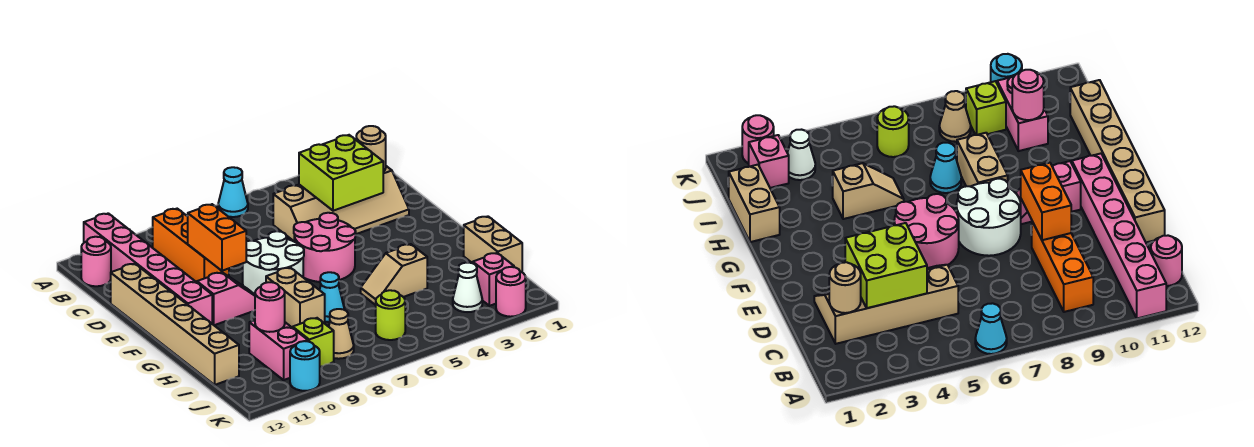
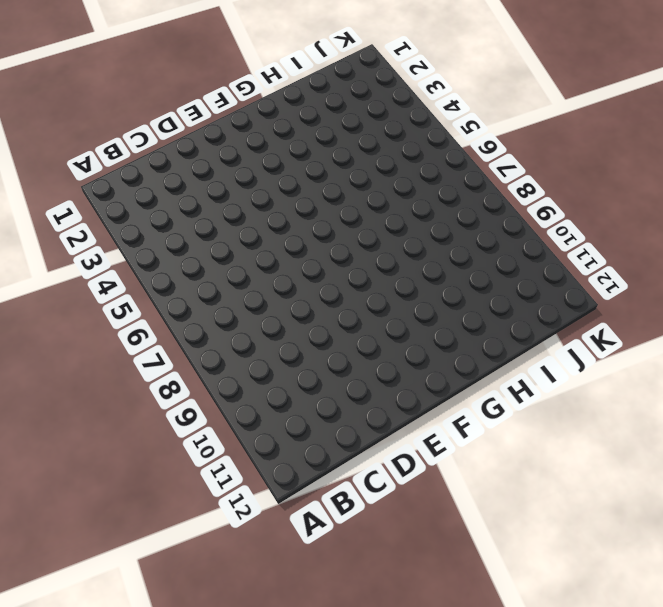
none -> cyan 1x1 cone [218,167,248,217]
none -> pink 1x6 brick [84,213,212,323]
none -> orange 1x3 brick [153,209,229,282]

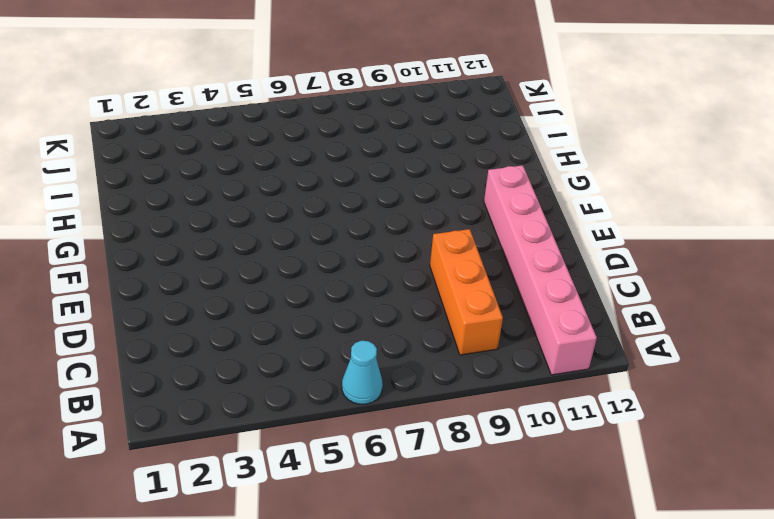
none -> pink 1x1 round brick [81,237,111,286]
none -> tan 2x4 slope [273,166,409,241]
none -> tan 1x6 brick [111,264,239,385]

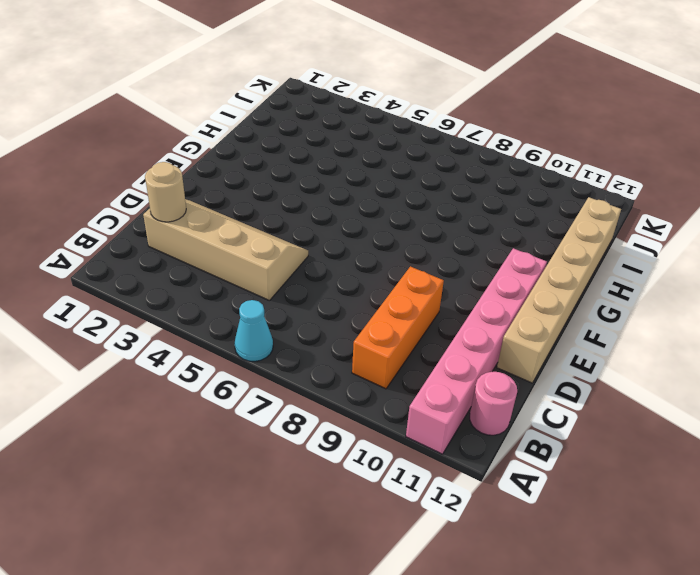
none -> pink 2x2 round brick [294,213,356,282]
none -> white 2x2 round brick [243,231,304,294]
none -> pink 1x2 slope [197,272,255,325]

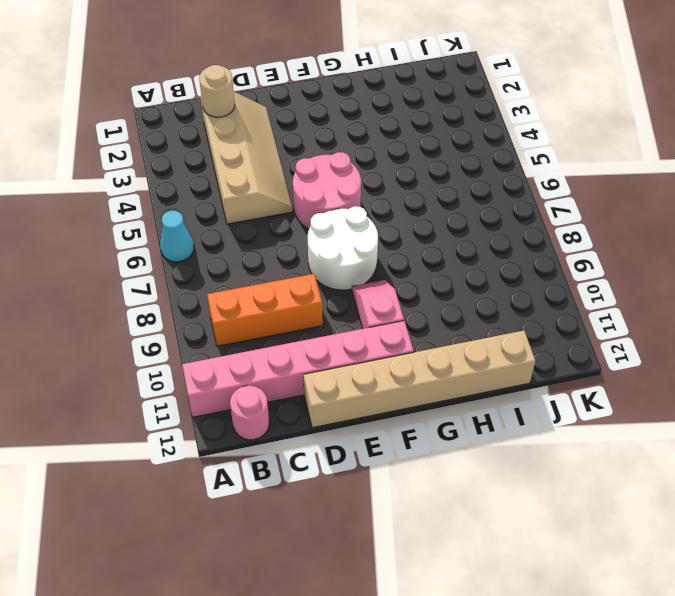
none -> tan 1x2 brick [266,268,325,328]
none -> tan 1x2 brick [464,216,522,272]
none -> tan 1x2 slope [361,244,427,305]

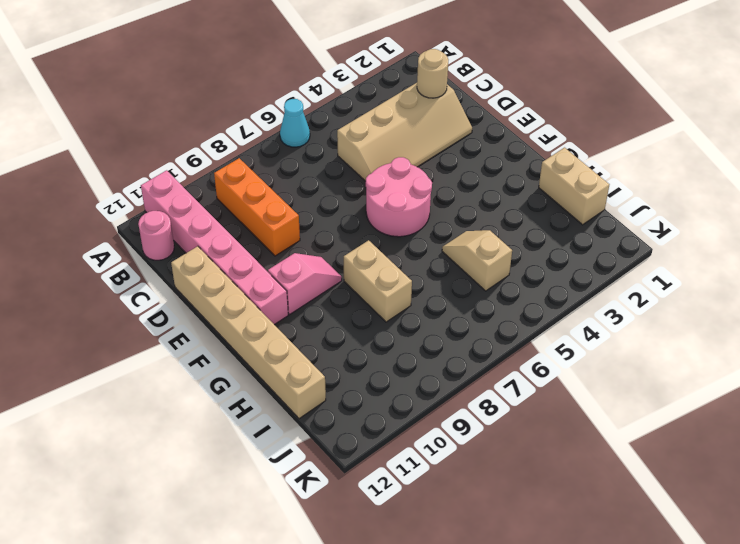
tan 1x2 slope [442,230,512,291] -> tan 1x2 slope turned to [361,244,427,305]
none -> white 2x2 round brick [243,231,304,294]
none -> cyan 1x1 cone [320,272,345,322]
none -> pink 1x2 brick [249,320,308,380]

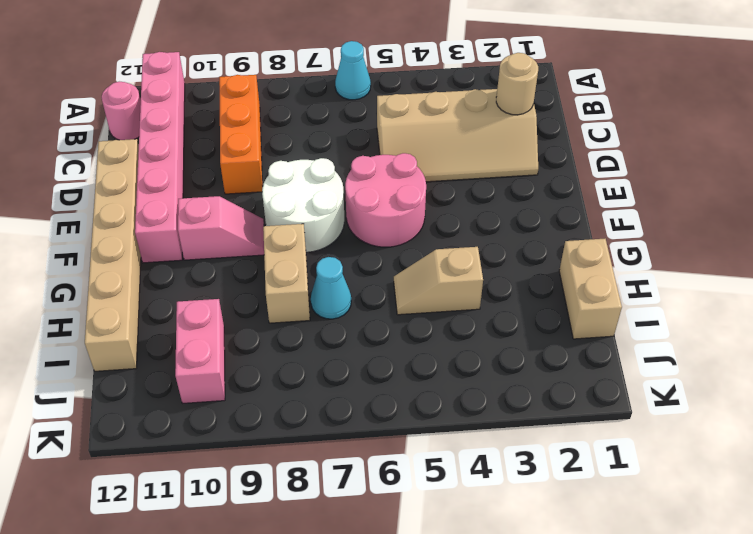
none -> pink 1x1 brick [473,253,514,306]
none -> white 1x1 cone [453,263,482,312]
none -> lime 1x1 round brick [376,290,405,340]

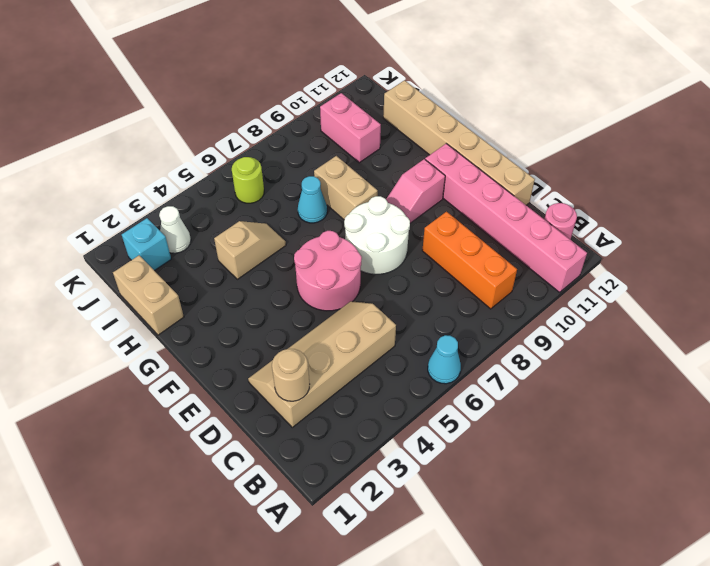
cyan 1x1 brick [122,218,171,271] -> pink 1x1 brick [473,253,514,306]
none -> tan 1x1 cone [329,309,354,359]
none -> lime 1x1 brick [293,318,334,367]
none -> pink 1x1 round brick [496,267,526,317]

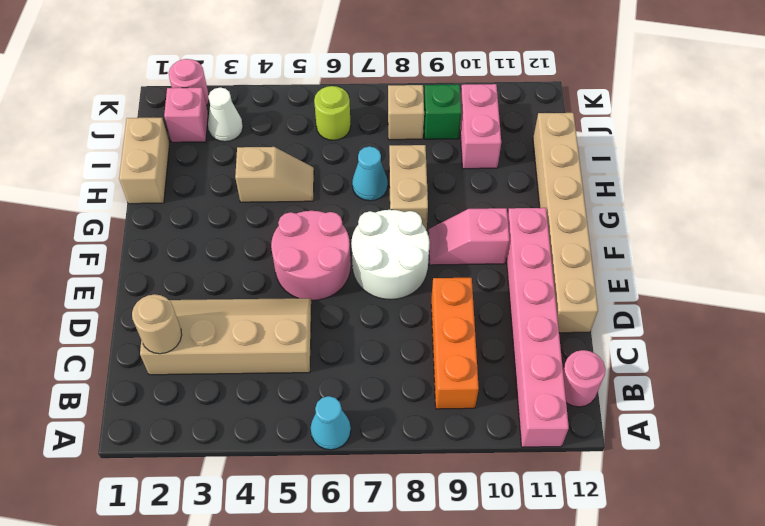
tan 1x1 brick [388,85,424,140] -> tan 1x1 cone [329,309,354,359]
green 1x1 brick [424,85,462,139] -> lime 1x1 brick [293,318,334,367]
none -> cyan 1x1 round brick [290,341,320,391]
none -> lime 2x2 brick [299,135,383,211]
none -> orange 1x2 brick [188,204,246,271]

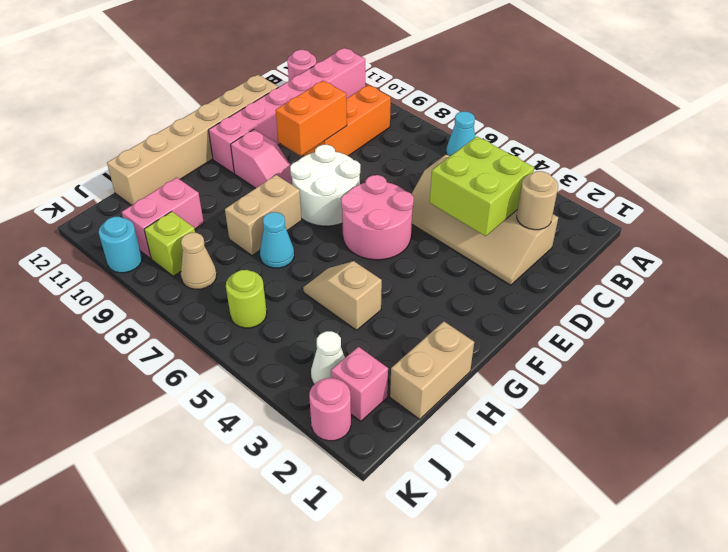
none -> pink 1x1 round brick [255,282,285,332]

